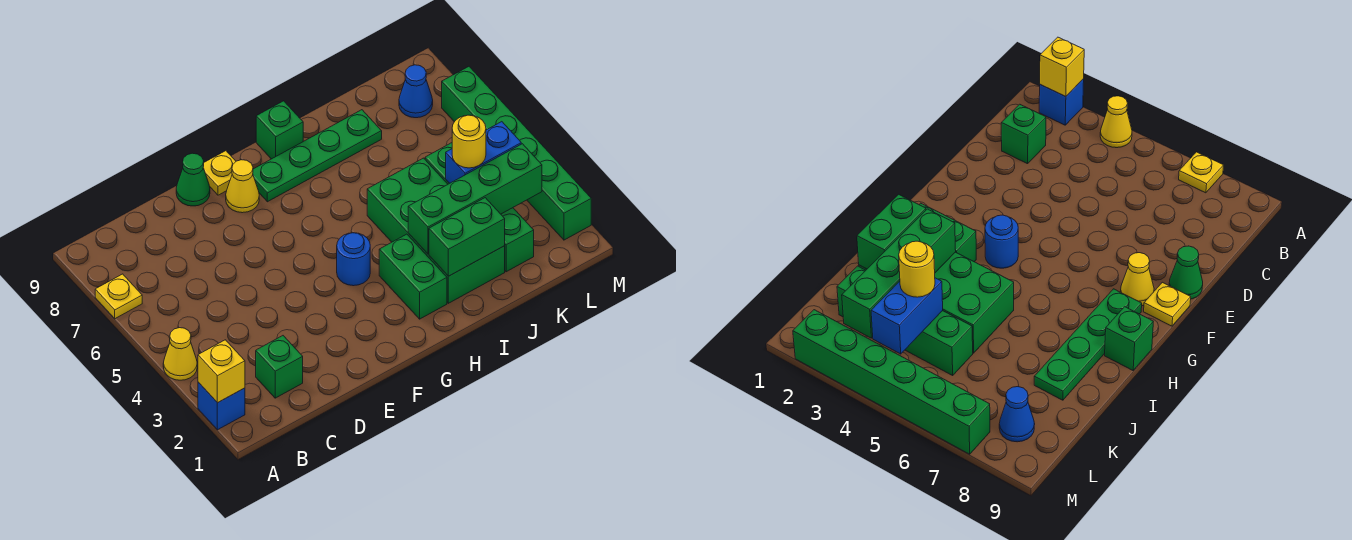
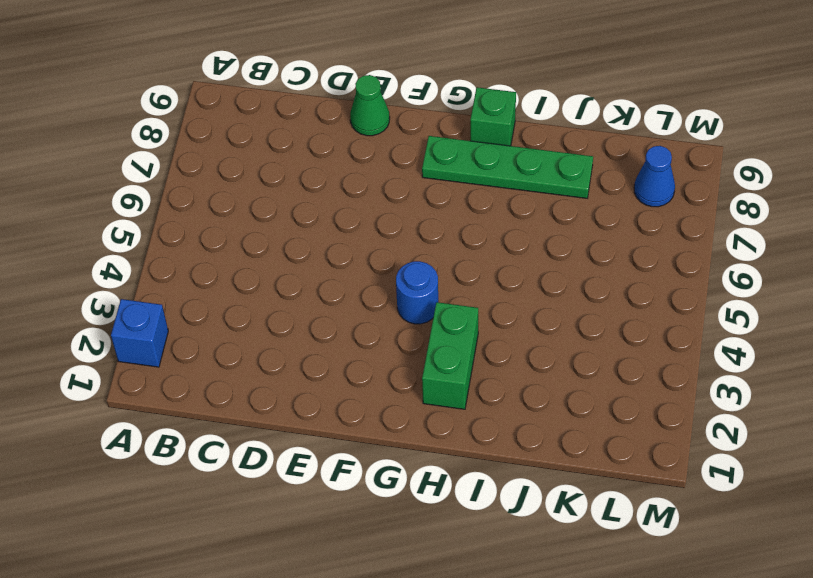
none -> yellow 1x1 cone [163,328,197,380]
none -> yellow 1x1 plate [95,274,142,319]
none -> green 1x1 brick [256,336,303,398]

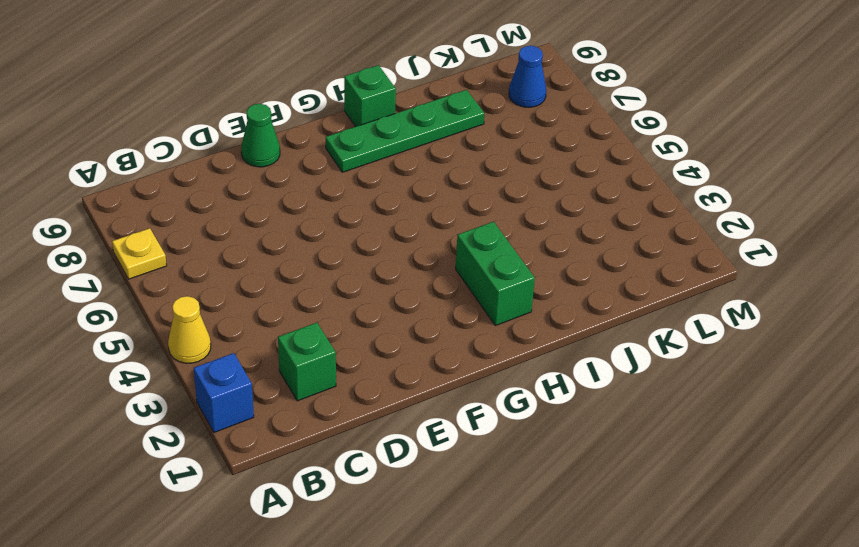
none -> yellow 1x1 cone [226,160,259,213]
none -> yellow 1x1 plate [203,151,236,195]
none -> blue 1x1 round brick [337,233,370,286]

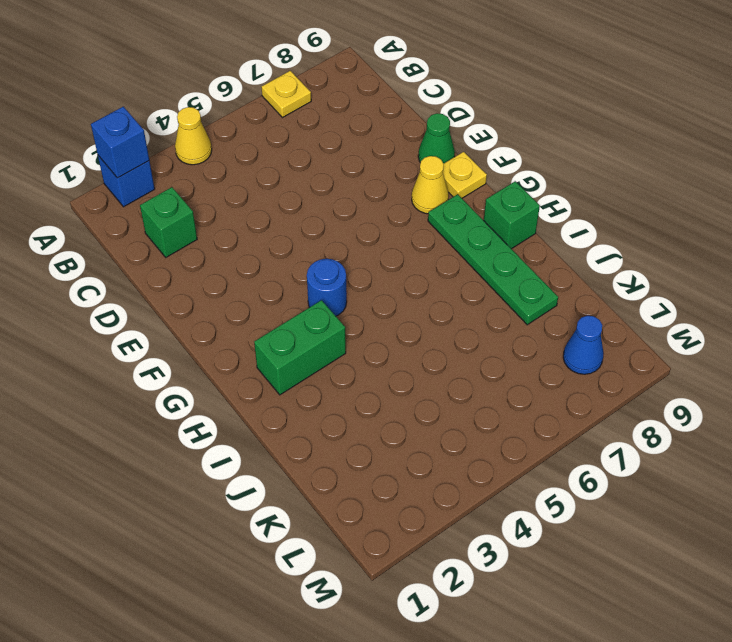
blue 1x1 brick [91,107,149,178] -> yellow 1x1 brick [198,340,245,403]
none -> green 2x4 brick [367,158,505,303]
none -> green 1x4 brick [425,143,534,272]
none -> green 1x6 brick [442,67,591,240]

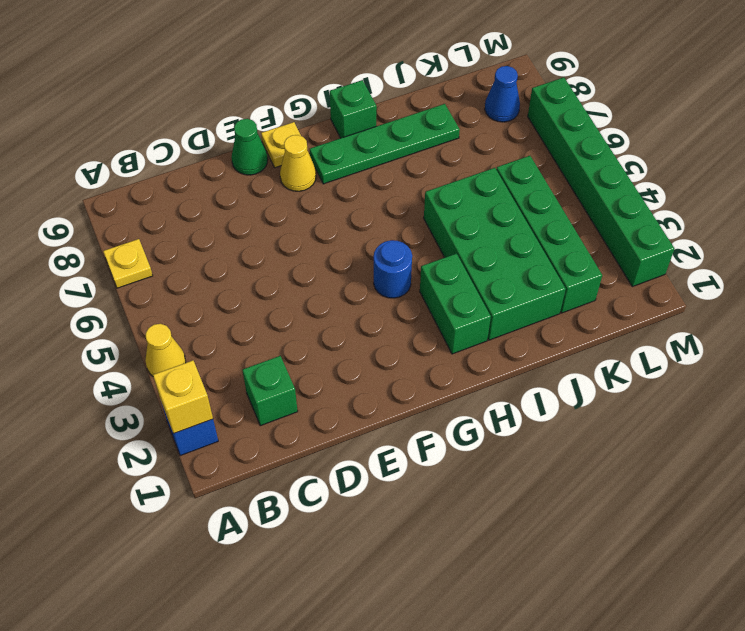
none -> green 1x2 brick [429,198,505,276]
none -> green 1x4 brick [408,144,542,254]
none -> blue 1x2 brick [446,122,521,183]

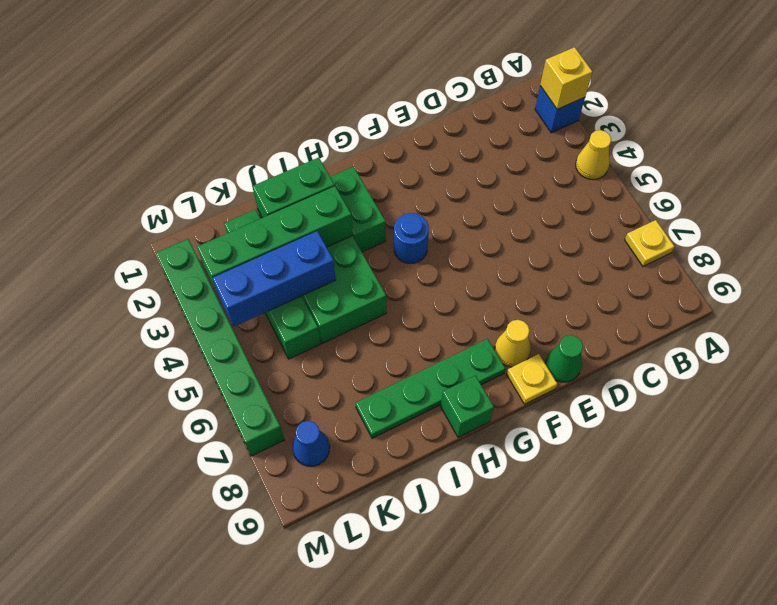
blue 1x3 brick [213,231,336,327] -> blue 1x2 brick [446,122,521,183]
none -> green 1x1 brick [256,336,303,398]
none -> yellow 1x1 round brick [452,115,486,168]

